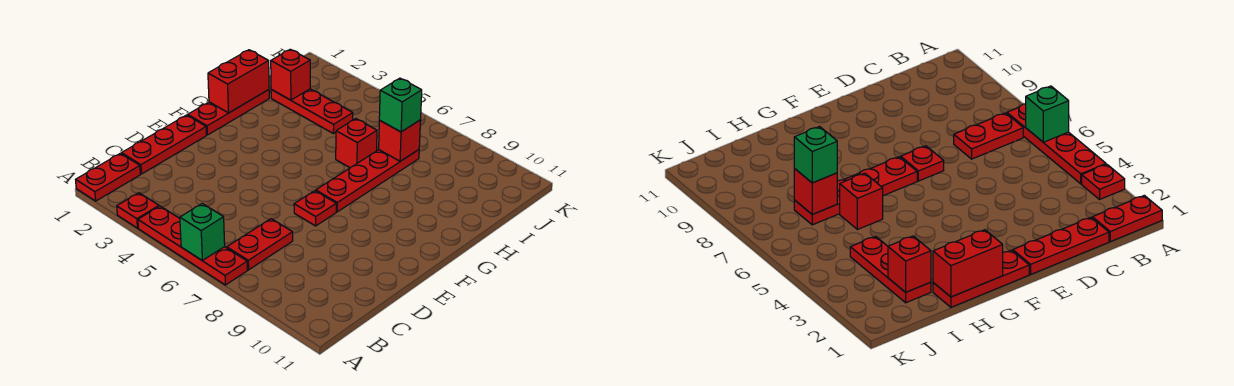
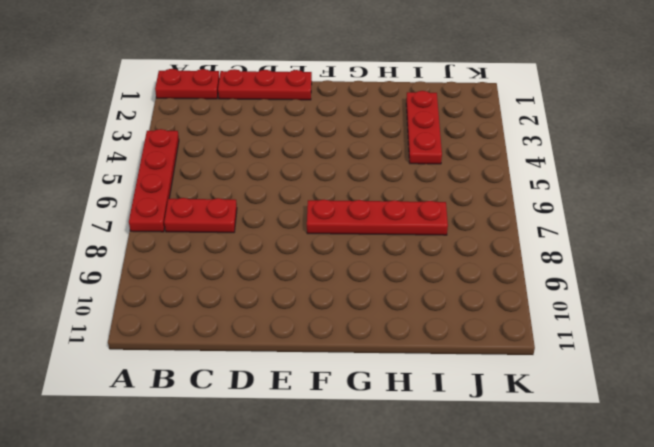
none -> red 1x1 plate [117,193,159,228]
none -> red 1x1 plate [294,191,336,226]
none -> red 1x3 plate [188,90,269,135]

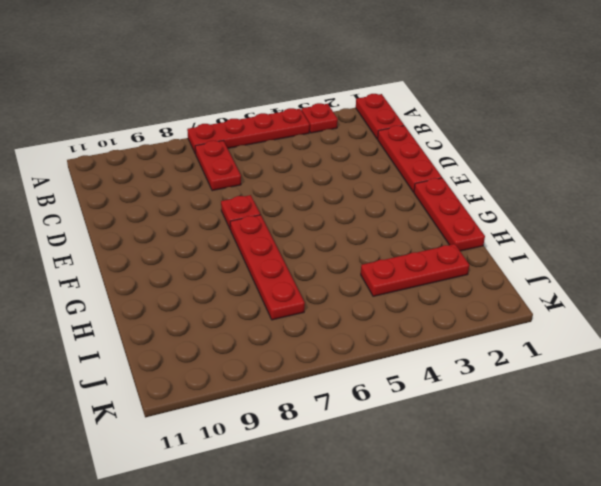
none -> red 1x1 brick [336,119,377,168]
none -> green 1x1 brick [180,204,225,260]
none -> red 1x2 brick [208,50,269,113]

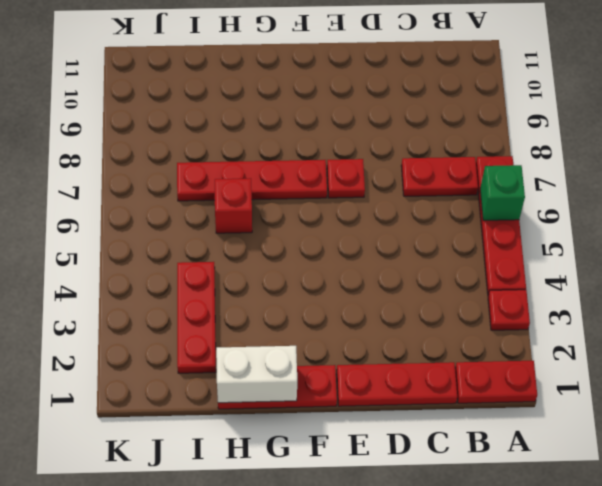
white 1x2 brick [216,346,297,403] -> red 1x2 brick [208,50,269,113]
none -> red 1x1 brick [271,49,310,100]
none -> red 1x1 brick [379,120,421,161]
none -> green 1x1 brick [379,78,422,132]

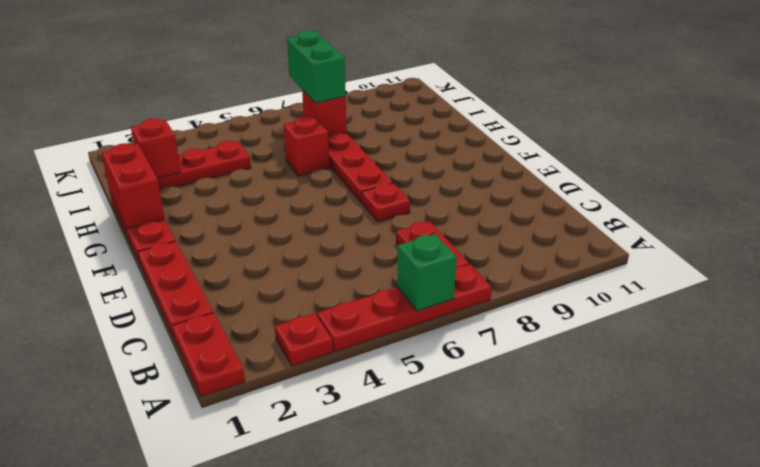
green 1x2 brick [287,30,346,103] -> green 1x1 brick [379,78,422,132]

